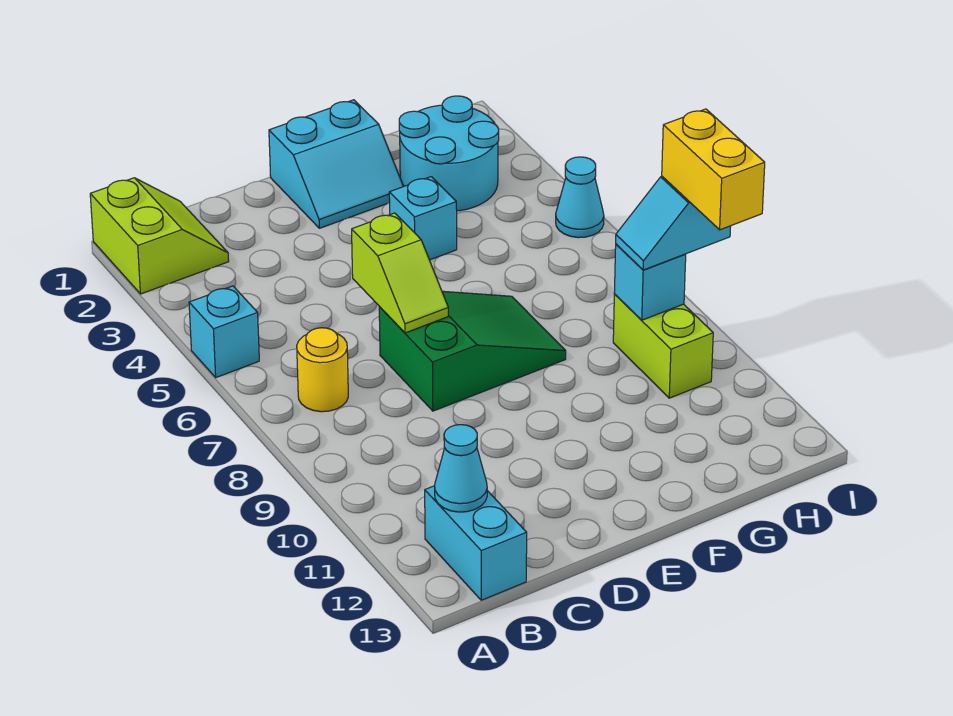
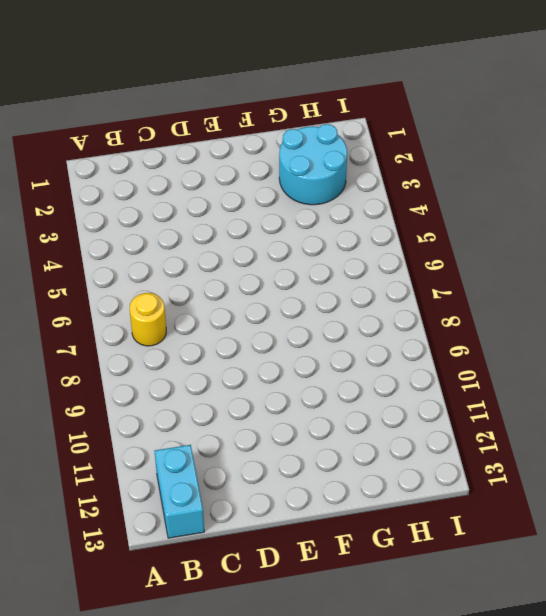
none -> lime 2x2 slope [90,178,229,294]
none -> cyan 1x1 brick [189,286,259,377]
none -> green 2x3 slope [379,291,566,411]

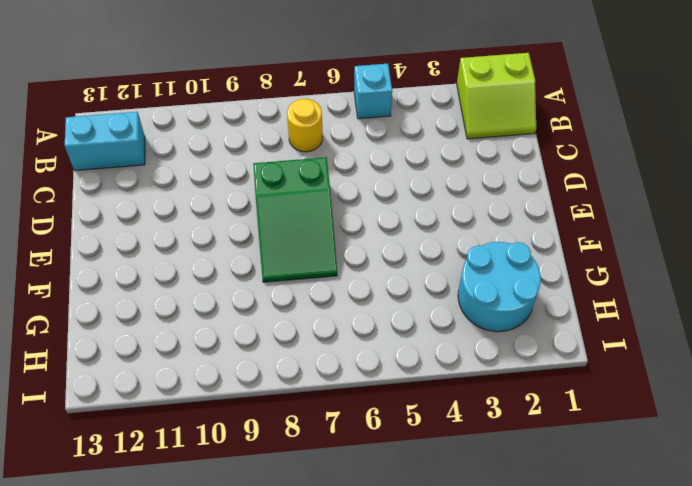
none -> cyan 2x2 slope [269,100,404,228]
none -> cyan 1x1 brick [389,177,457,260]
none -> lime 1x2 brick [613,294,713,398]

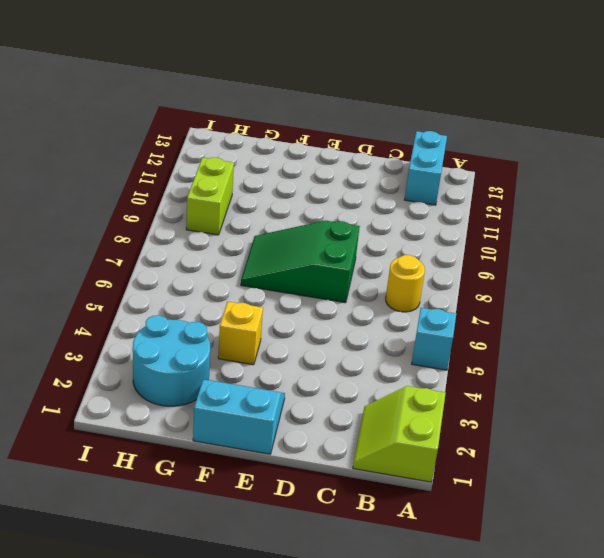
yellow 1x1 brick [218,302,263,365] -> cyan 1x1 brick [389,177,457,260]
none -> cyan 1x1 cone [556,157,604,238]
none -> cyan 1x1 cone [435,425,487,512]
none -> lime 1x2 slope [352,213,448,333]

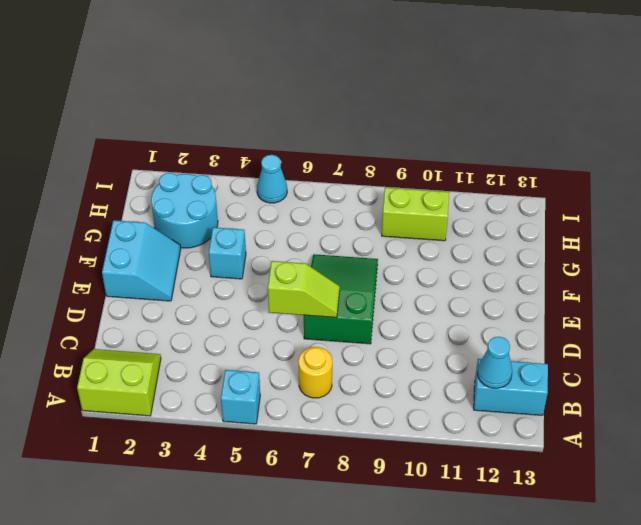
none -> cyan 1x1 brick [614,244,686,320]
none -> cyan 1x2 slope [616,176,731,270]
none -> yellow 1x2 brick [662,109,765,230]

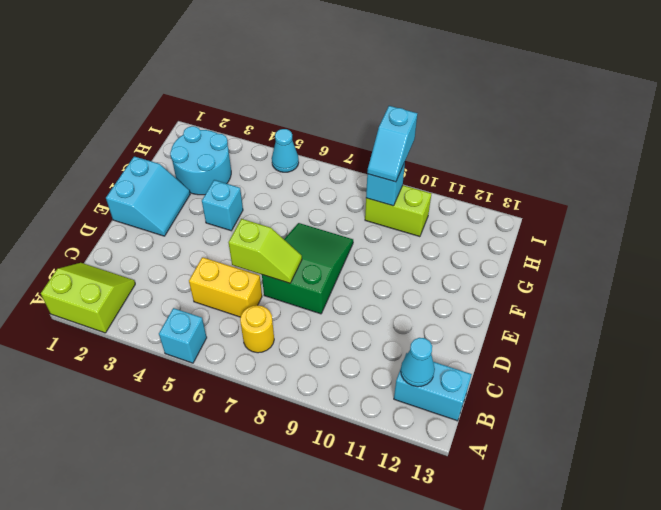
yellow 1x2 brick [189,257,262,317] -> yellow 1x2 brick moved to [662,109,765,230]

